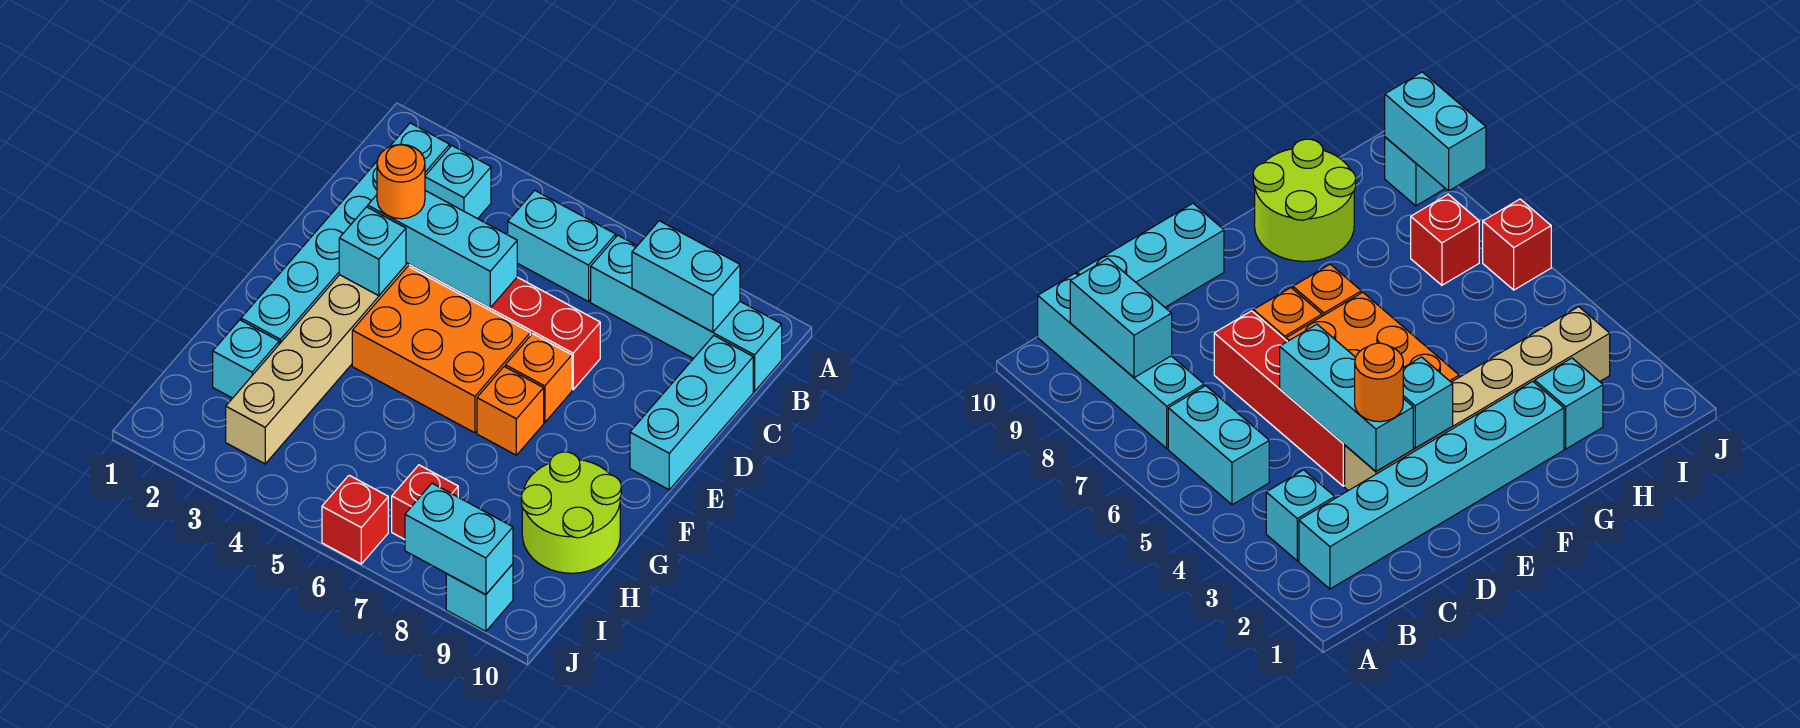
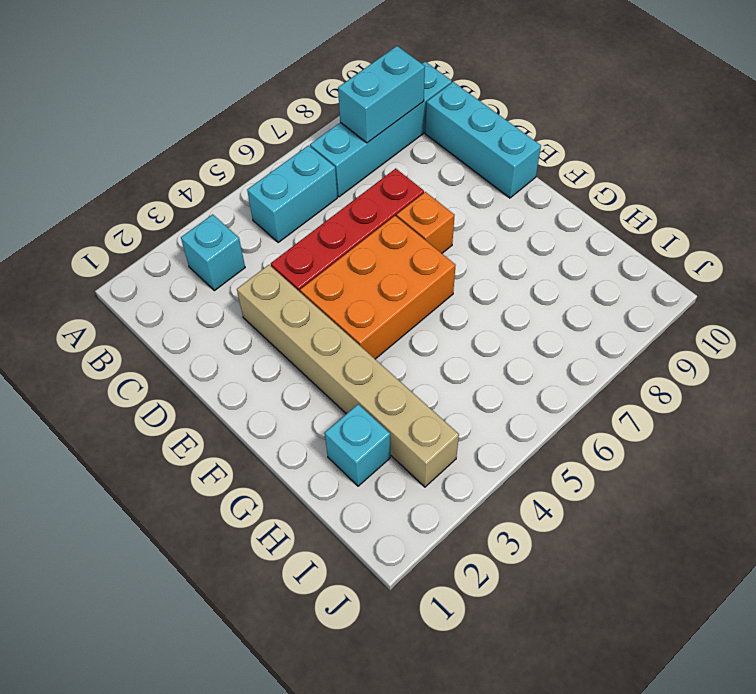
none -> cyan 1x6 brick [241,123,450,344]
none -> orange 1x1 brick [477,367,544,455]
none -> lime 2x2 round brick [521,452,621,573]

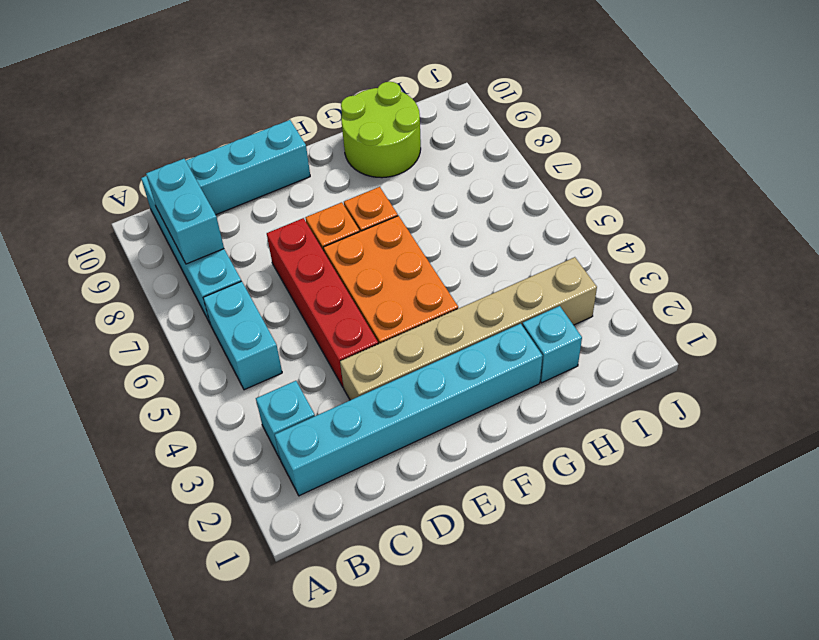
none -> red 1x1 brick [392,465,458,539]
none -> red 1x1 brick [322,475,388,564]
none -> cyan 1x1 brick [446,564,513,631]

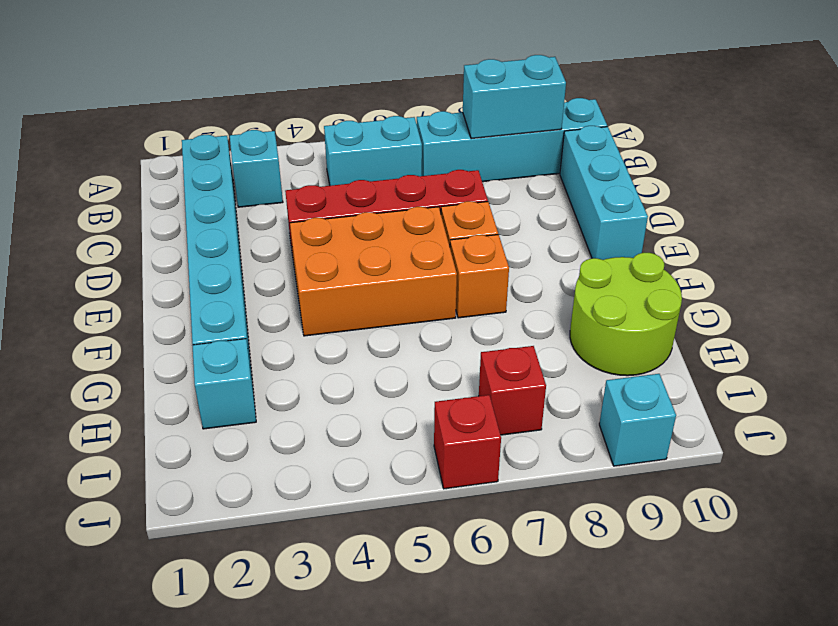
none -> tan 1x6 brick [226,263,409,464]
none -> cyan 1x3 brick [368,191,517,308]
none -> cyan 1x1 brick [339,207,406,296]

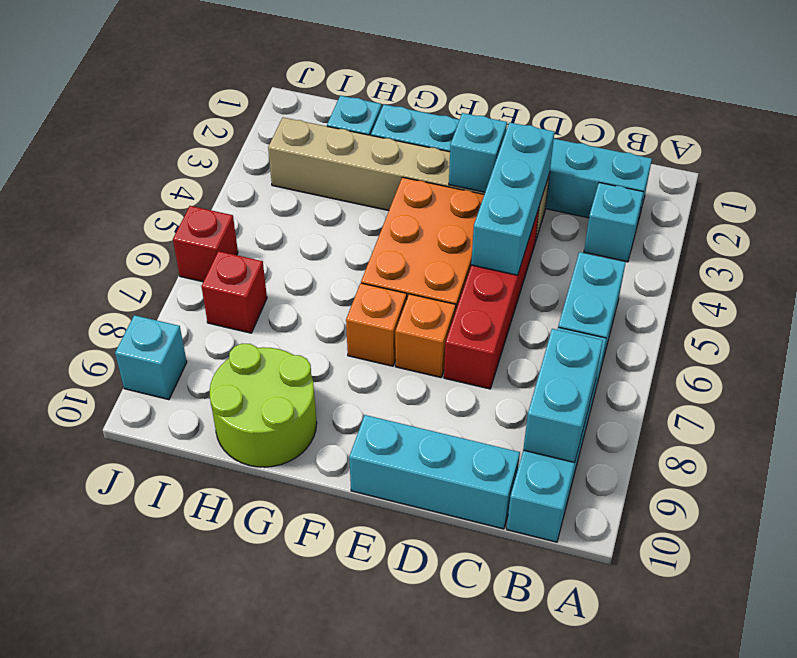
none -> cyan 1x2 brick [405,483,513,594]
none -> orange 1x1 round brick [377,144,425,219]

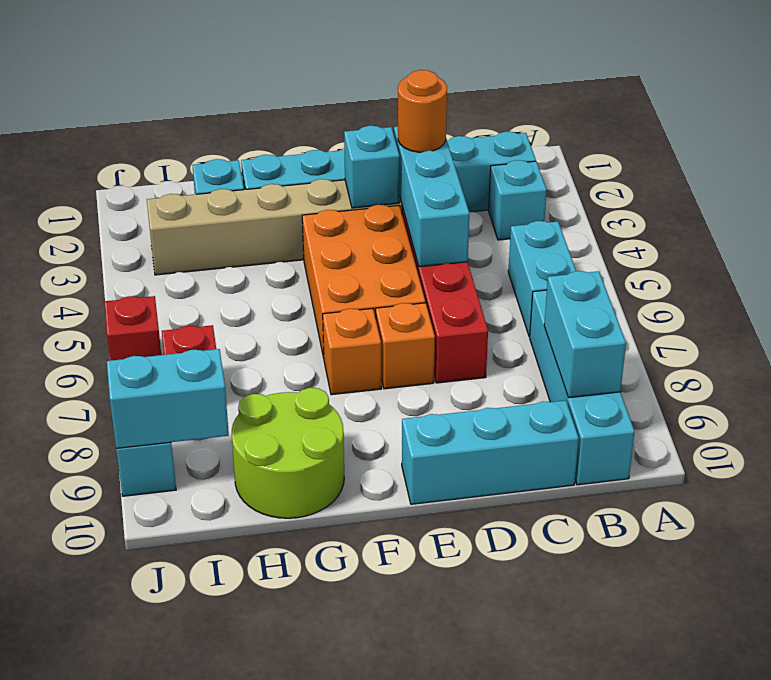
cyan 1x2 brick [107,349,229,448] -> cyan 1x2 brick turned to [405,483,513,594]

